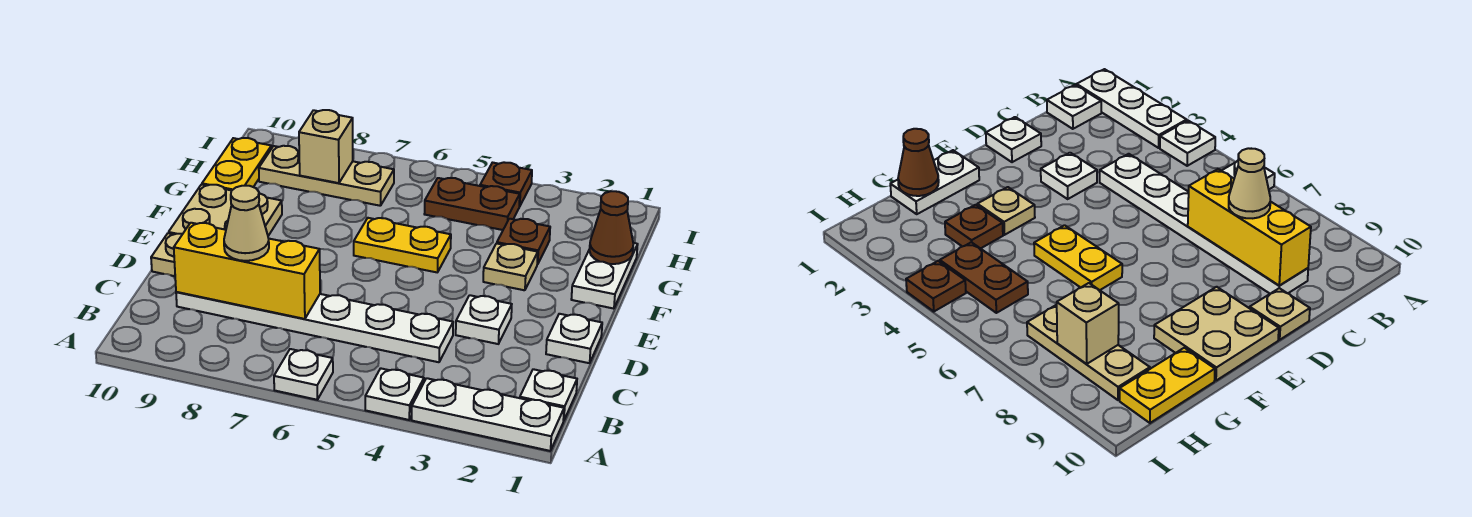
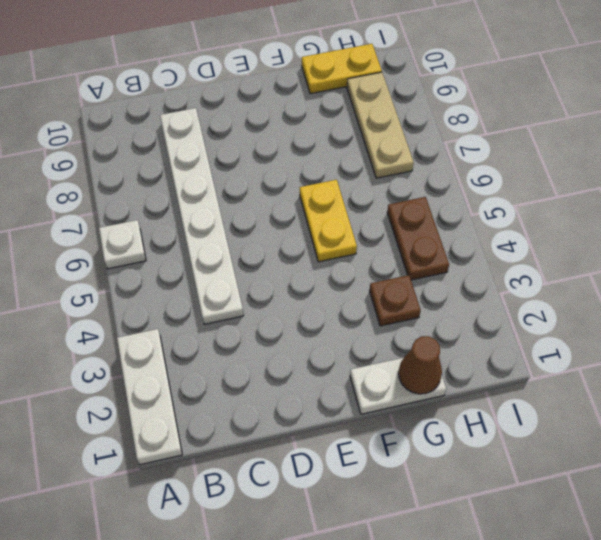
none -> white 1x1 plate [365,368,424,420]
none -> white 1x1 plate [520,369,577,421]
none -> white 1x1 plate [546,314,602,363]

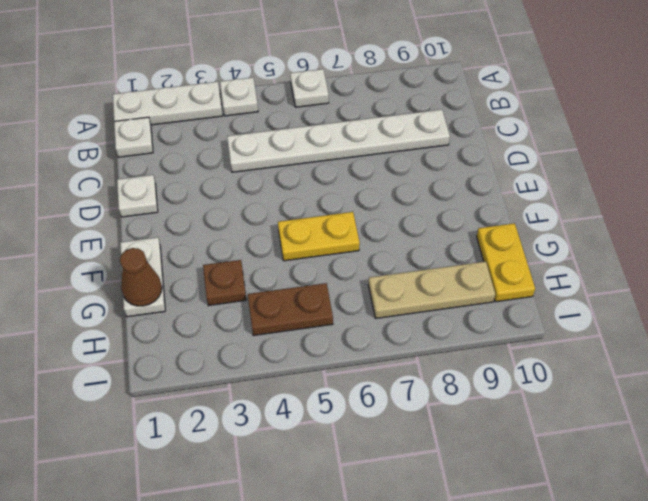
none -> white 1x1 plate [456,295,512,344]
none -> tan 1x1 plate [151,233,182,276]
none -> tan 2x2 plate [169,185,282,236]

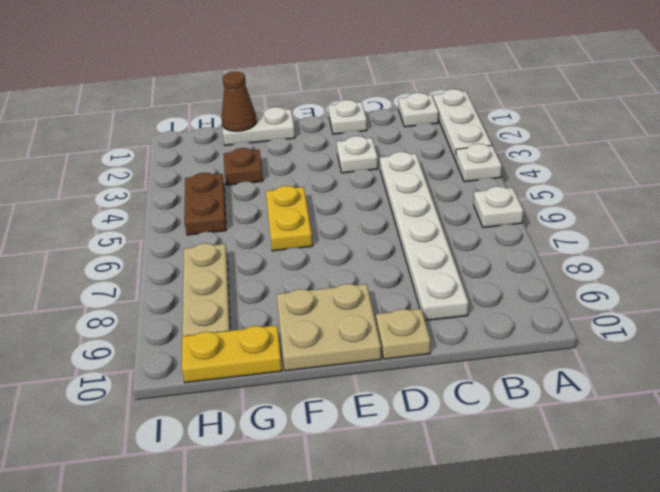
none -> tan 1x1 plate [483,243,538,290]
none -> brown 1x1 plate [480,162,532,207]
none -> yellow 1x3 brick [174,223,320,319]

